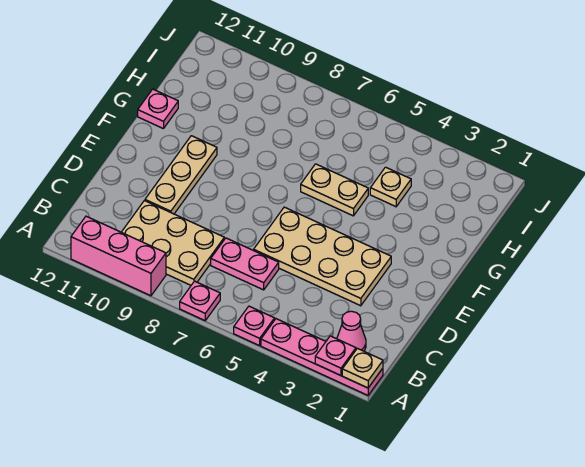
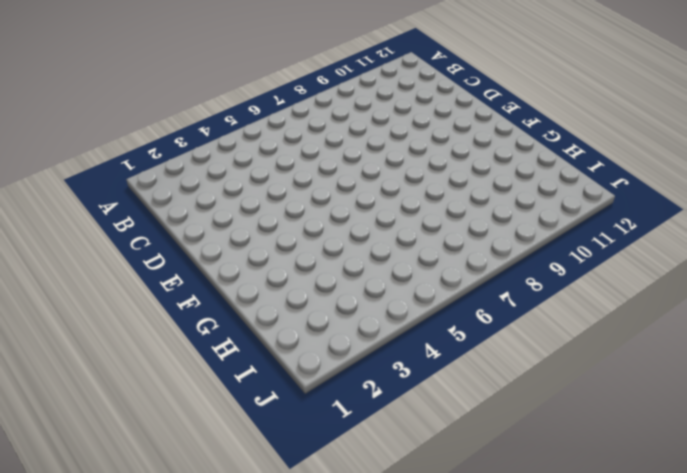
none -> pink 1x4 plate [261,319,383,395]
none -> pink 1x1 plate [234,306,275,346]
none -> pink 1x1 plate [180,281,220,320]

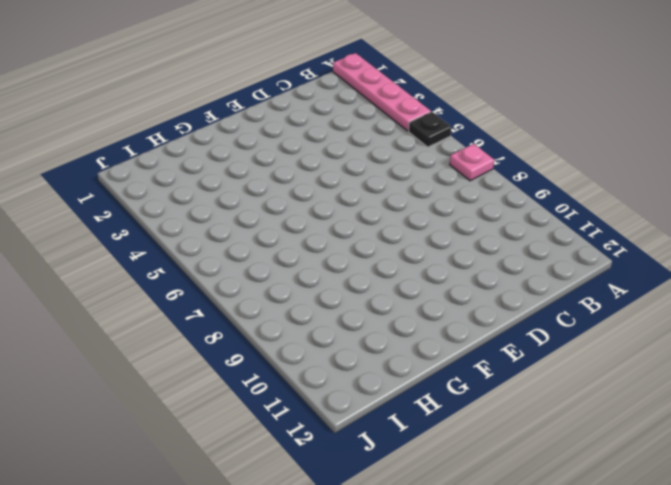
black 1x1 plate [409,112,451,147] -> pink 1x1 plate [234,306,275,346]
none -> pink 1x3 brick [71,216,166,296]
none -> pink 1x1 cone [337,311,366,351]
none -> tan 2x3 plate [122,201,224,285]

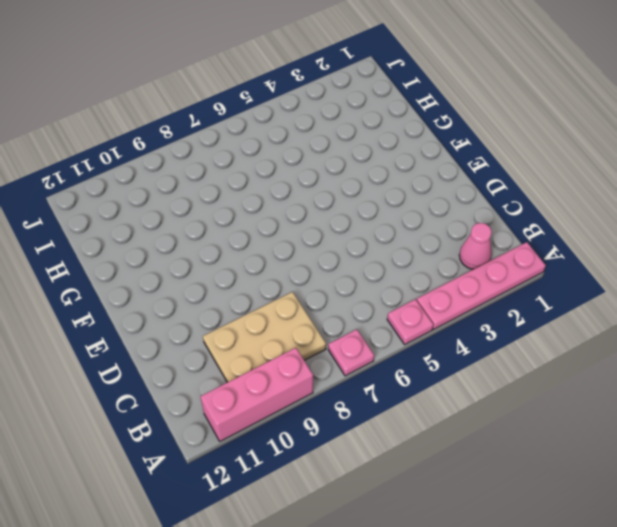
none -> pink 1x2 plate [211,238,279,290]
none -> tan 2x4 plate [254,207,391,306]
none -> tan 1x3 plate [145,136,217,214]

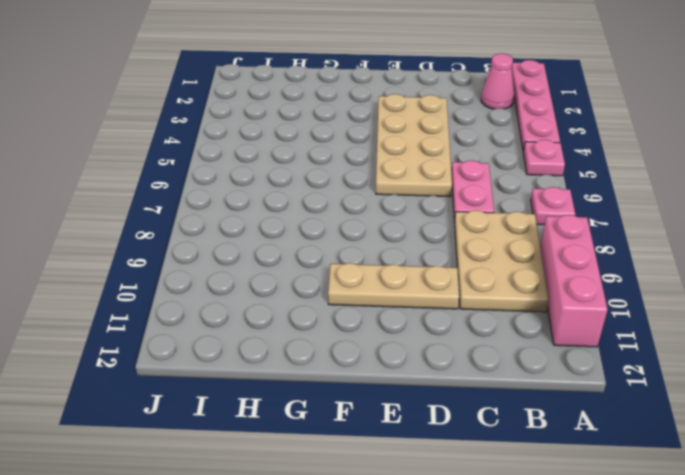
none -> tan 1x2 plate [301,164,368,216]
none -> pink 1x1 plate [138,89,178,129]
none -> tan 1x1 plate [370,167,411,207]

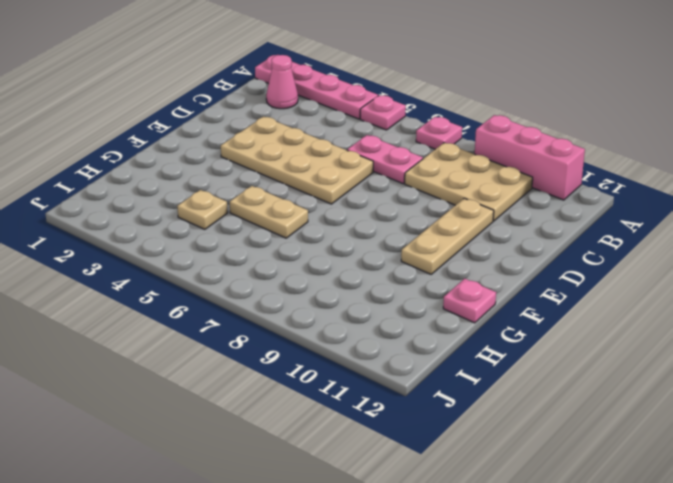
none -> tan 1x1 plate [342,348,383,388]
none -> pink 1x1 plate [315,336,356,376]

